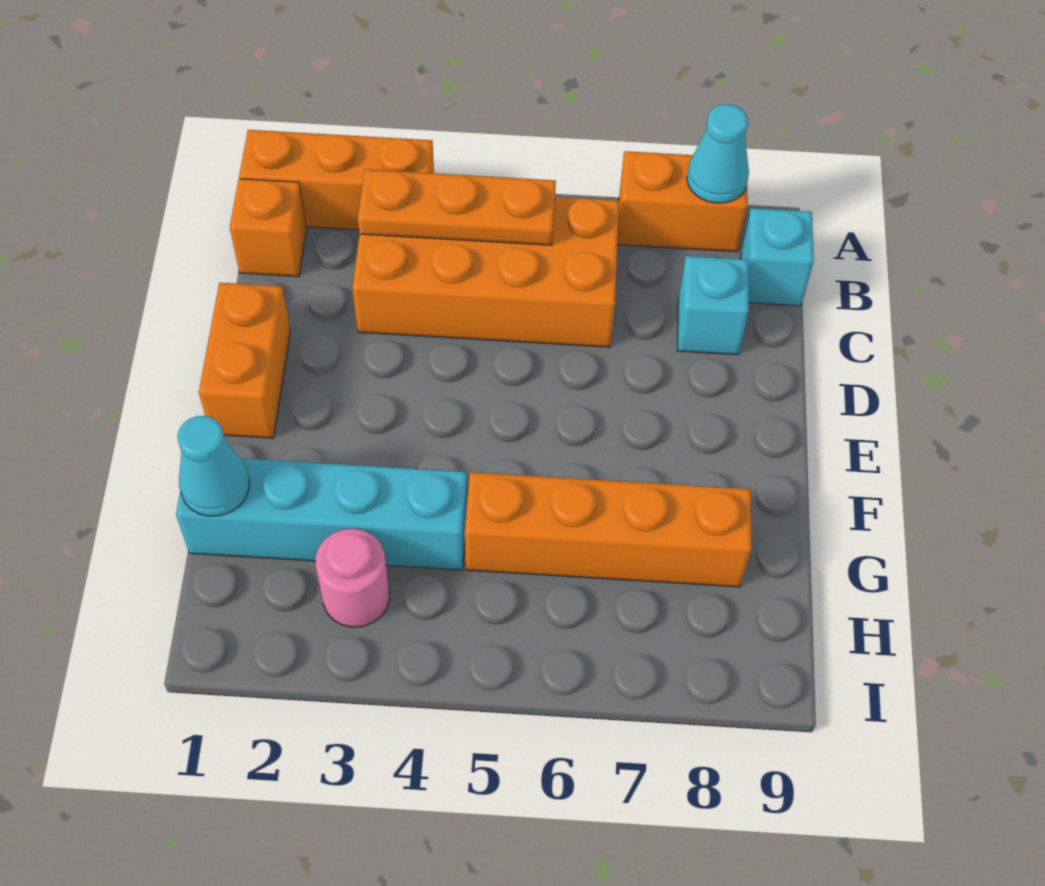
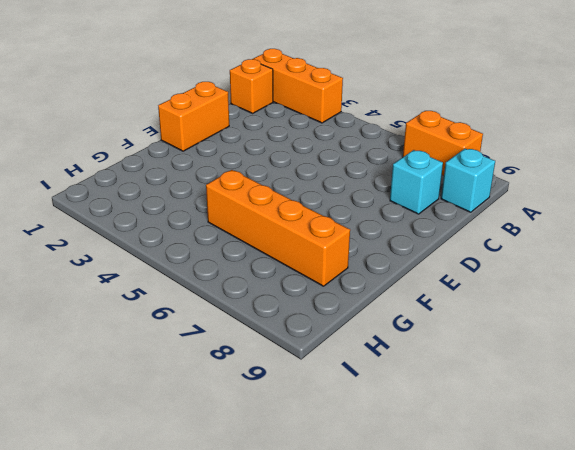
none -> orange 2x4 brick [352,197,619,347]
none -> cyan 1x4 brick [176,458,467,570]
none -> pink 1x1 round brick [315,529,390,627]

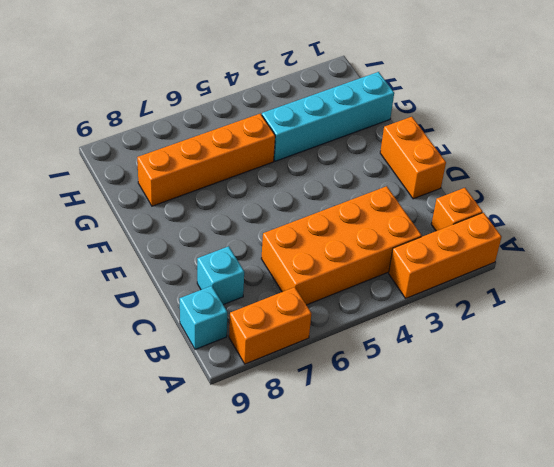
none -> pink 1x1 round brick [315,529,390,627]
none -> cyan 1x1 cone [687,104,749,203]
none -> orange 1x3 plate [358,169,556,245]

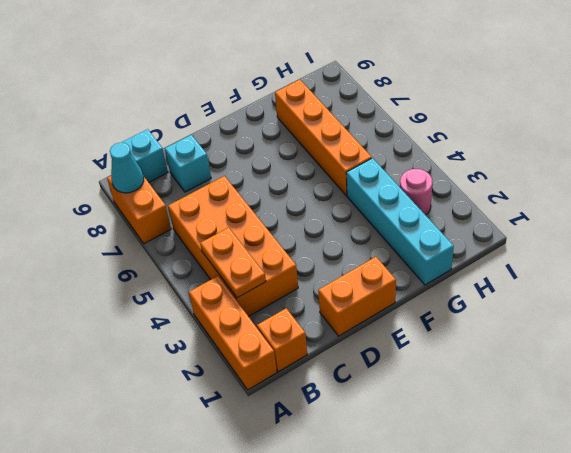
orange 1x2 plate [200,227,266,298] -> orange 1x3 plate [358,169,556,245]
none -> cyan 1x1 cone [177,416,249,516]

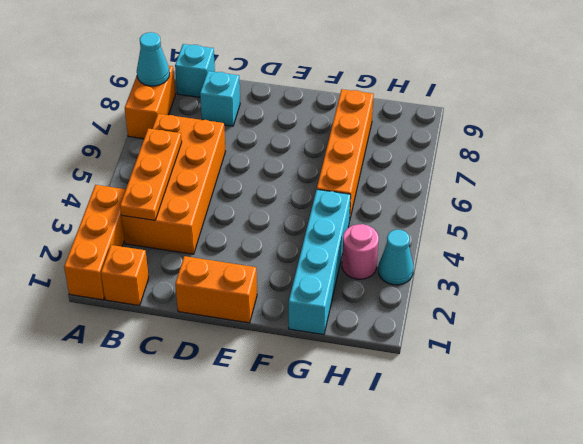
cyan 1x1 cone [378,230,413,285] -> cyan 1x1 cone moved to [177,416,249,516]

